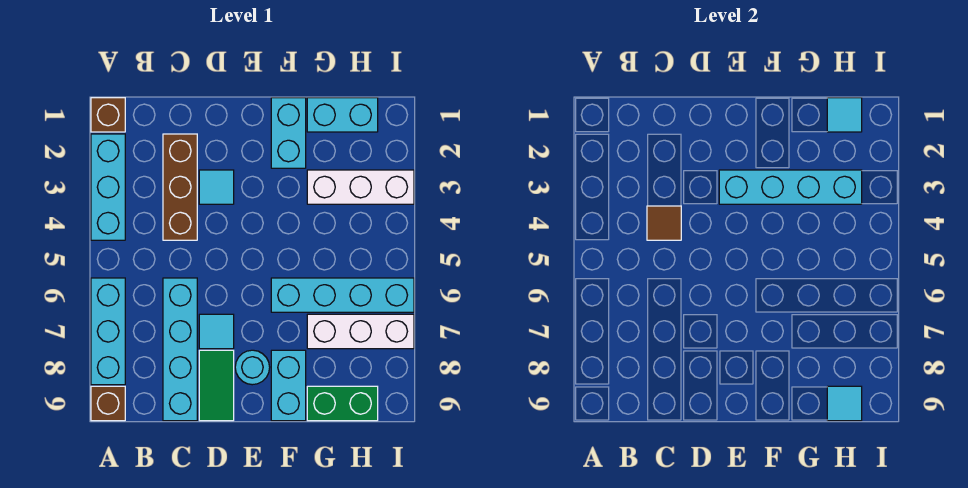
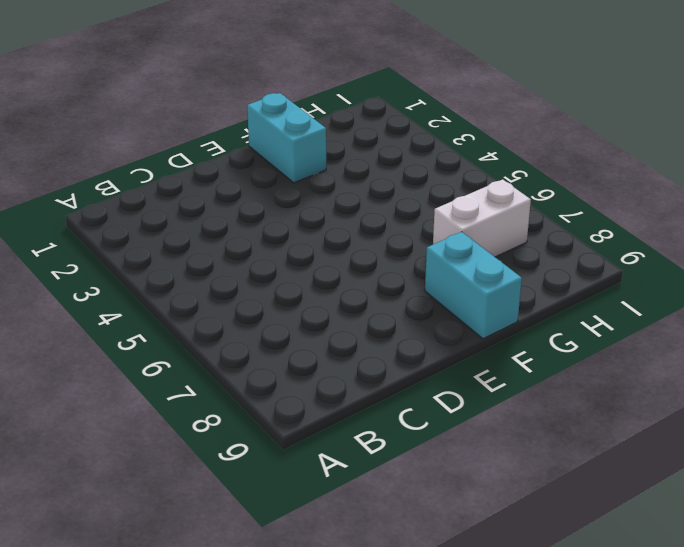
white 1x2 brick [433,179,531,257] -> white 1x3 brick [307,314,414,349]
none -> brown 1x1 brick [91,98,125,132]
none -> cyan 1x3 brick [91,134,125,240]
none -> cyan 1x3 brick [91,278,125,385]

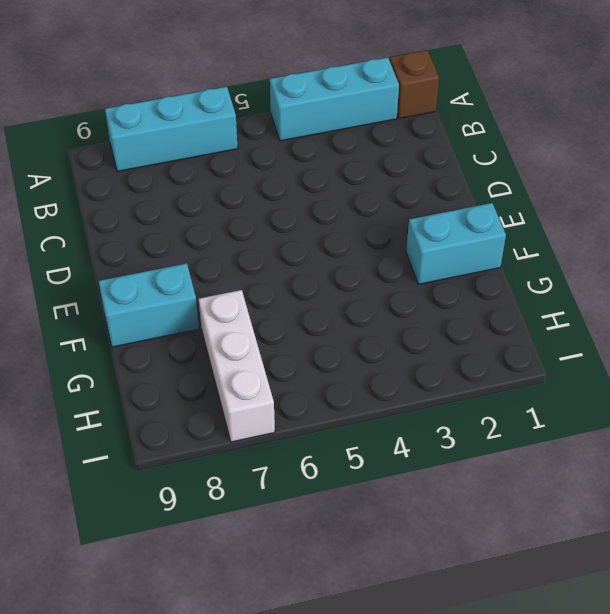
none -> brown 1x1 brick [91,386,125,421]
none -> brown 1x3 brick [163,134,197,240]
none -> cyan 1x4 brick [163,278,197,421]

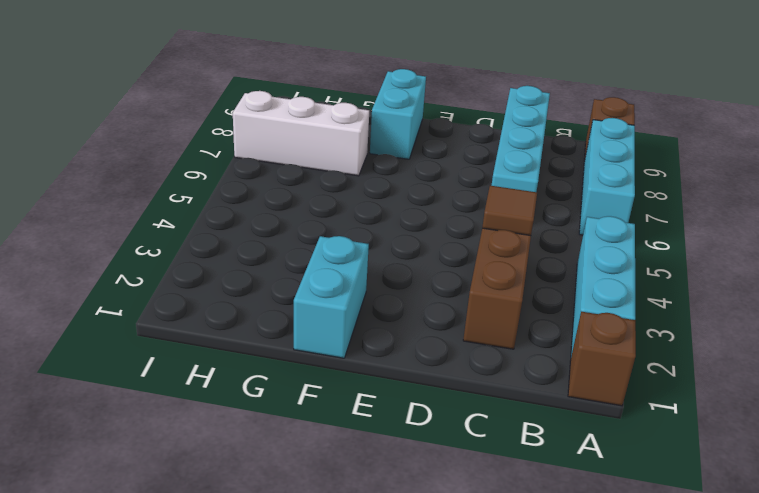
none -> cyan 1x1 tile [199,170,234,204]
none -> cyan 1x1 tile [199,314,234,349]
none -> green 1x2 tile [199,350,234,421]

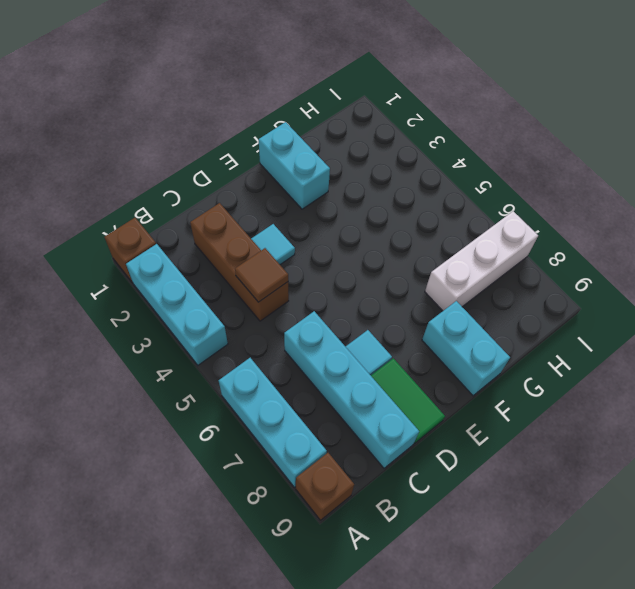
none -> cyan 1x1 round brick [235,350,270,385]
none -> cyan 1x4 brick [271,278,414,312]
none -> cyan 1x2 brick [307,98,378,132]

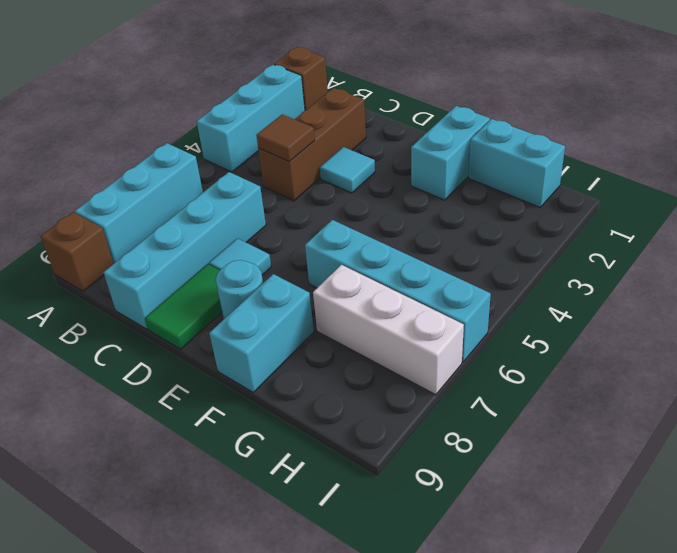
none -> white 1x3 brick [307,170,414,204]
none -> green 1x2 brick [307,386,378,421]
none -> cyan 1x4 brick [719,170,862,204]

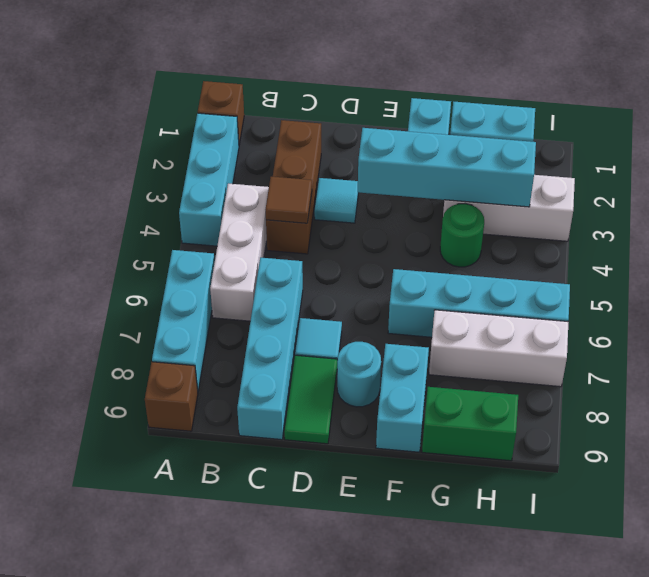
white 1x3 brick [210,184,269,321] -> none
green 1x1 round brick [440,204,484,267] -> none
none -> cyan 1x1 tile [827,98,862,132]
none -> cyan 1x1 tile [827,386,862,421]

